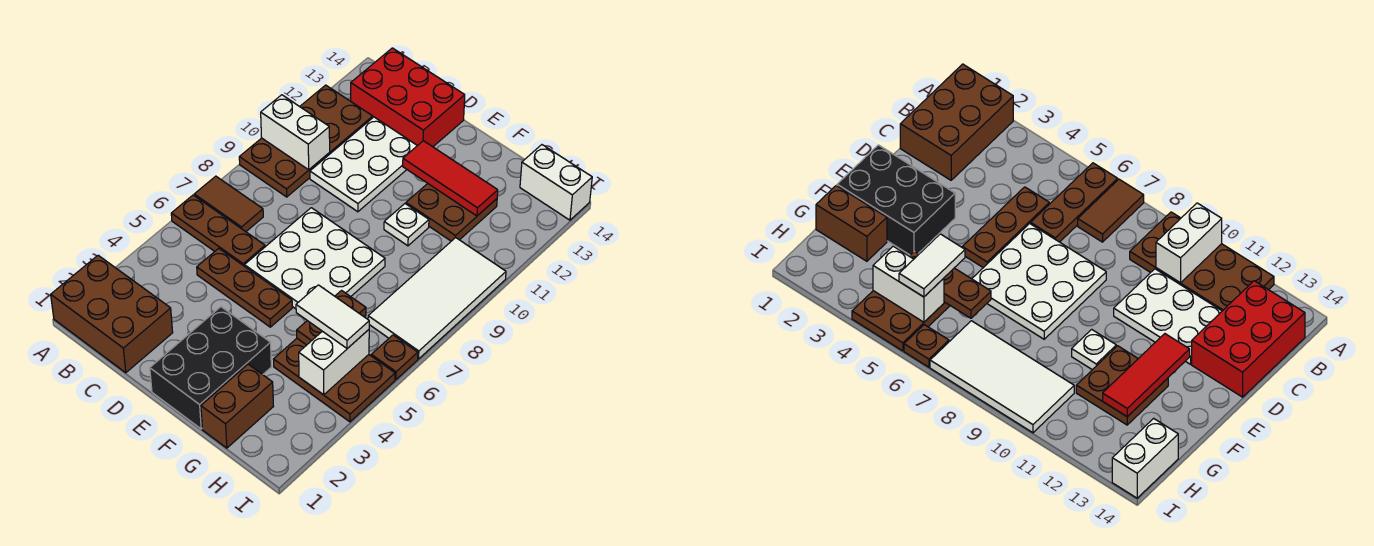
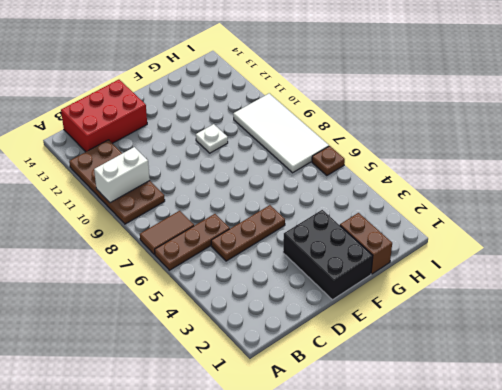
none -> brown 2x3 brick [51,255,173,373]
none -> white 2x3 plate [310,117,417,212]
none -> white 3x3 plate [244,208,385,309]

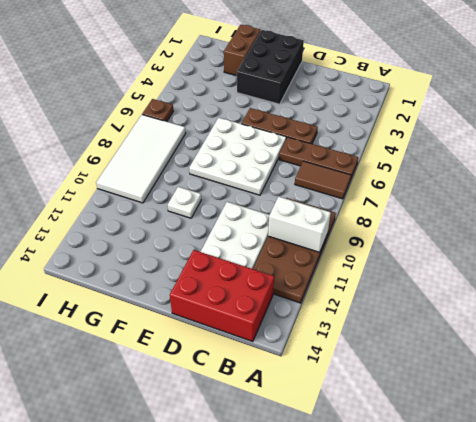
none -> brown 2x3 brick [51,255,173,373]
none -> brown 2x2 plate [406,184,497,241]
none -> brown 2x3 plate [274,339,395,422]

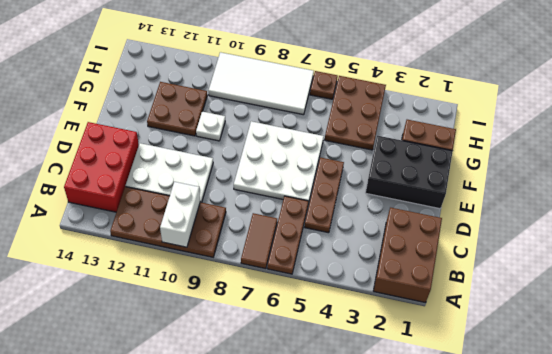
none -> white 1x2 brick [520,145,592,220]
none -> red 1x3 tile [403,141,498,216]
none -> brown 1x2 plate [297,291,366,345]

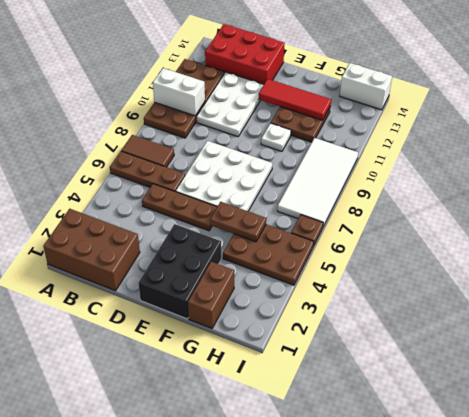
brown 1x2 plate [210,202,266,242] -> brown 1x2 plate turned to [297,291,366,345]
none -> white 1x2 brick [299,330,369,395]
none -> white 1x2 tile [296,285,369,348]

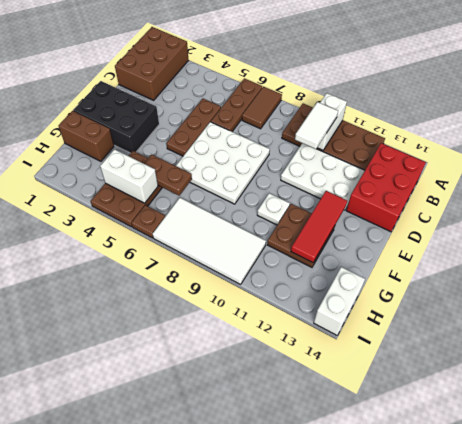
white 1x2 tile [295,102,338,149] -> white 1x2 tile moved to [296,285,369,348]

